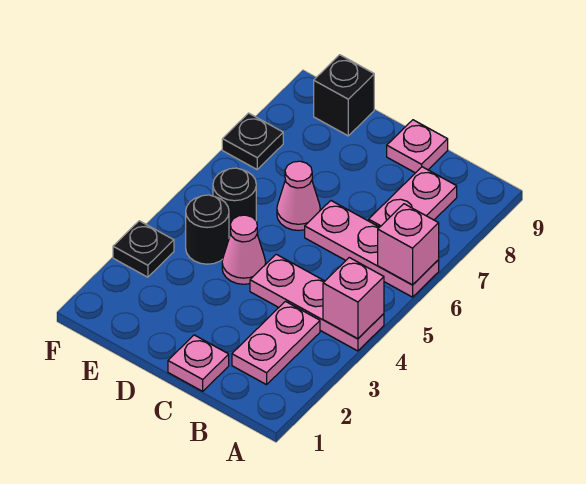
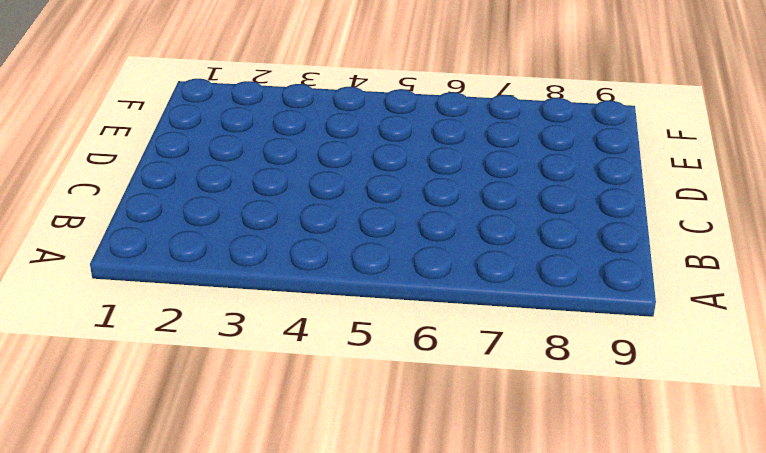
none -> pink 1x3 plate [250,254,384,351]
none -> pink 1x3 plate [305,201,439,297]
none -> pink 1x2 plate [232,301,320,385]

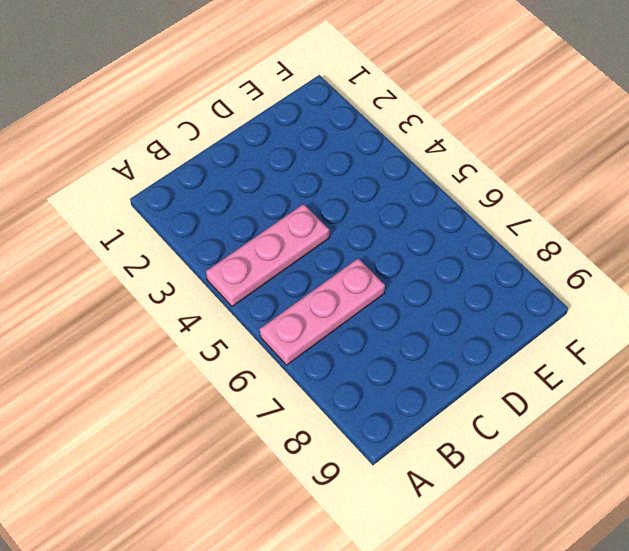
none -> pink 1x2 plate [232,301,320,385]
none -> pink 1x2 plate [369,167,457,227]
none -> pink 1x1 plate [168,335,229,391]

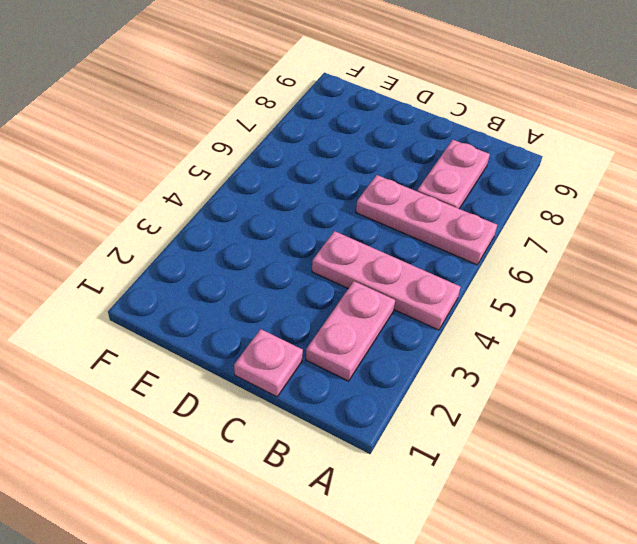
none -> pink 1x1 plate [387,120,448,173]
none -> pink 1x1 cone [222,215,266,284]
none -> pink 1x1 cone [277,161,320,231]

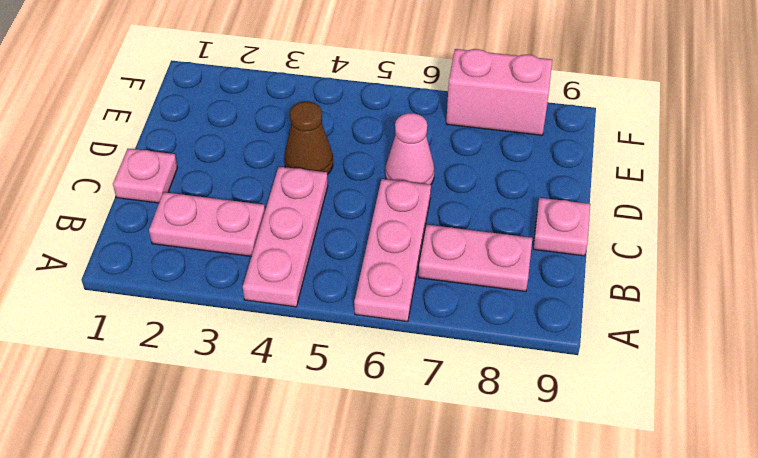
brown 1x1 cone [284,101,333,175] -> pink 1x1 cone [222,215,266,284]
pink 1x2 brick [446,49,552,135] -> black 1x1 plate [222,113,283,169]
none -> black 1x1 round brick [186,195,229,264]
none -> black 1x1 round brick [213,168,256,237]
none -> black 1x1 brick [314,55,374,136]

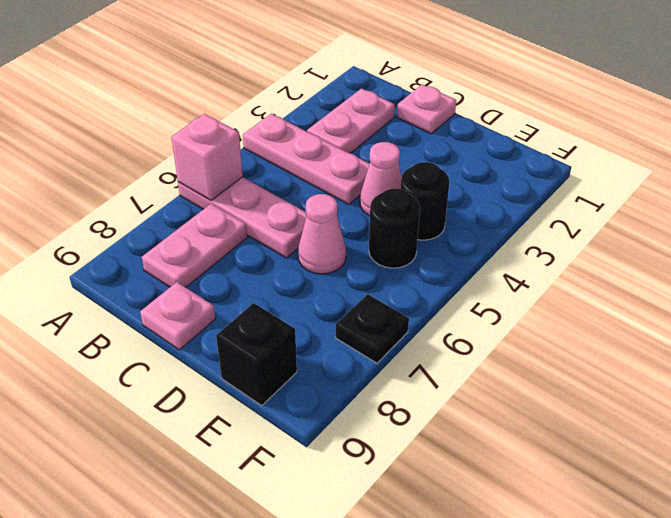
none -> black 1x1 plate [113,221,174,277]
none -> pink 1x1 brick [323,258,384,339]

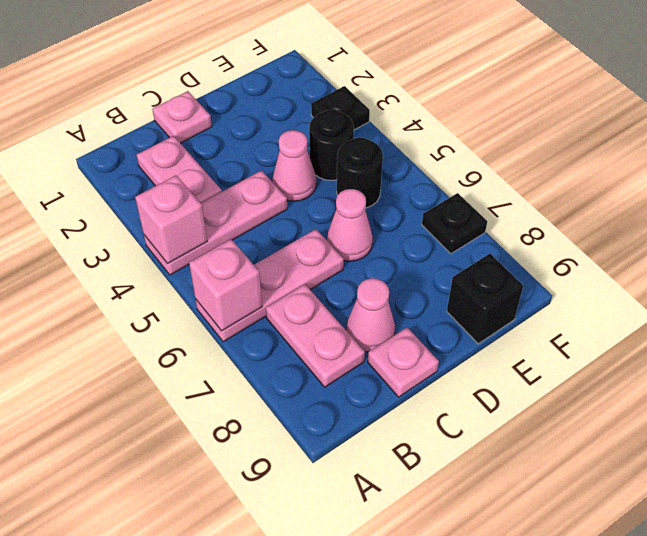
pink 1x1 cone [346,278,395,352] -> none

